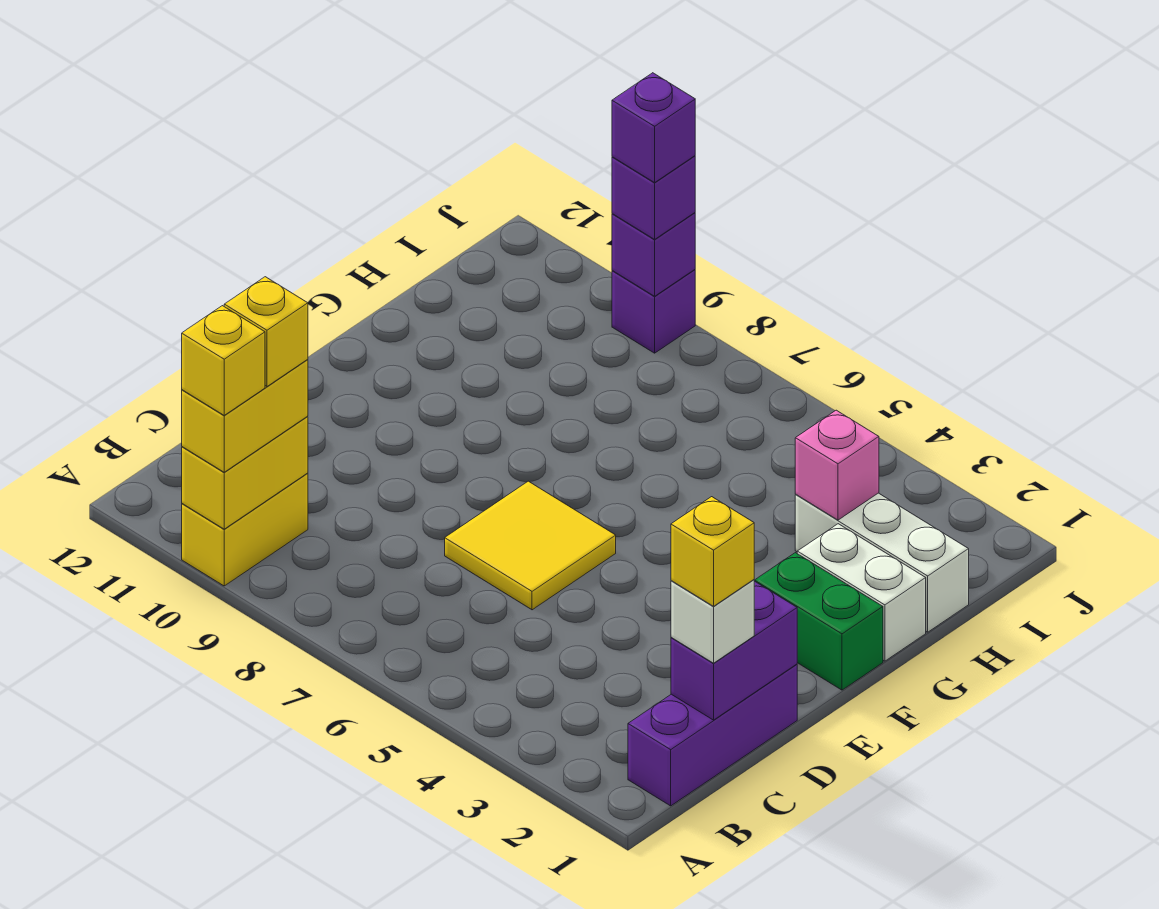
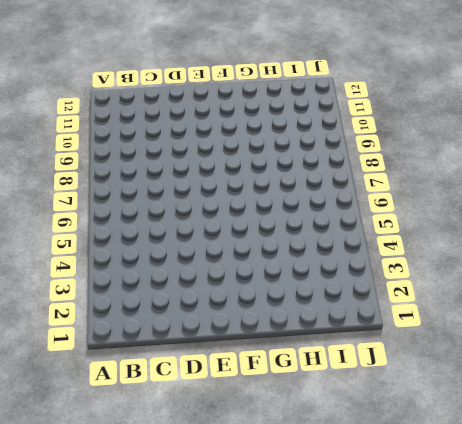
none -> yellow 1x2 brick [182,473,308,586]
none -> purple 1x3 brick [628,664,797,806]
none -> yellow 2x2 tile [445,481,616,610]

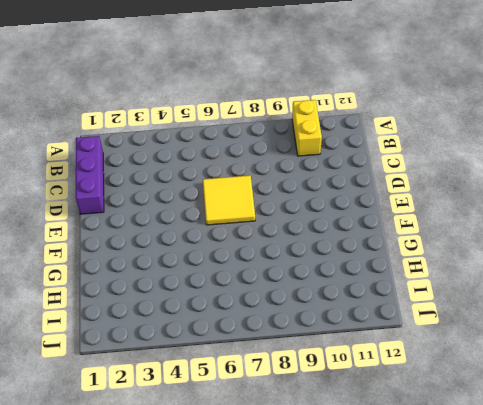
none -> green 1x2 brick [755,553,883,690]
none -> white 1x2 brick [797,524,926,661]
none -> white 1x3 brick [795,493,969,632]

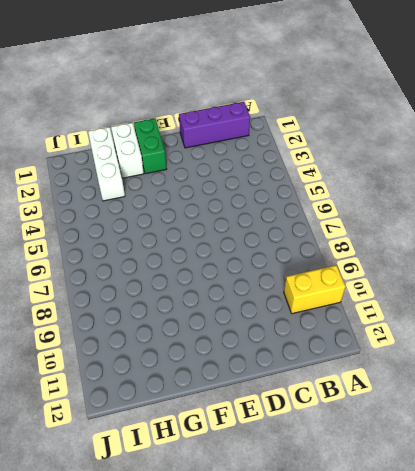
none -> yellow 2x2 tile [445,481,616,610]
none -> purple 1x1 brick [612,270,695,353]
none -> yellow 1x2 brick [182,416,308,529]

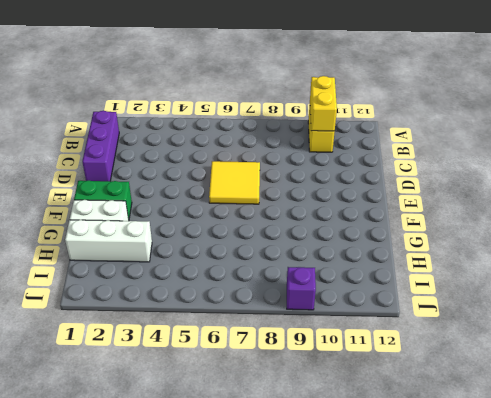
none -> purple 1x2 brick [671,581,797,720]
none -> pink 1x1 brick [795,410,879,520]
none -> purple 1x1 brick [612,213,695,296]

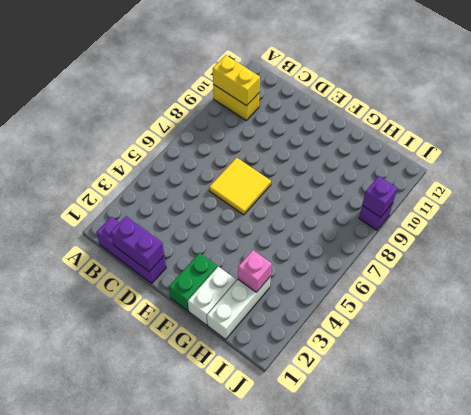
none -> yellow 1x2 brick [182,360,308,472]
none -> white 1x1 brick [671,580,754,663]
none -> purple 1x1 brick [612,156,695,239]

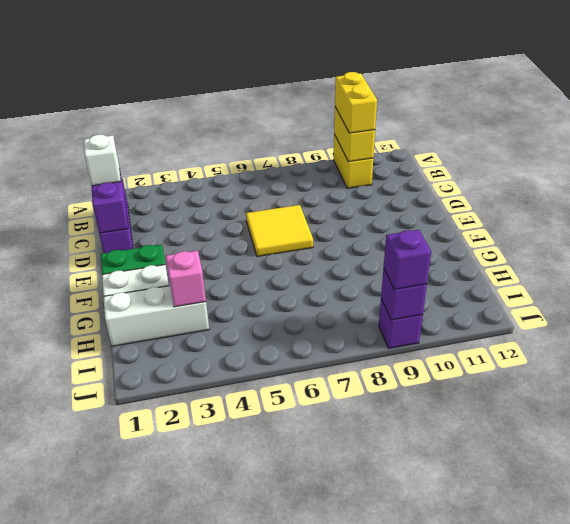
none -> yellow 1x1 brick [182,306,265,415]
none -> yellow 1x1 brick [224,277,308,386]
none -> yellow 1x1 brick [671,497,754,606]

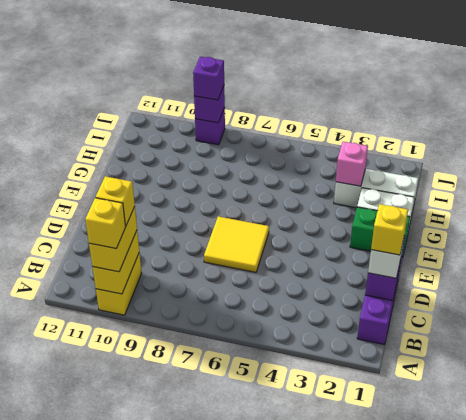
none -> purple 1x1 brick [612,73,695,183]

